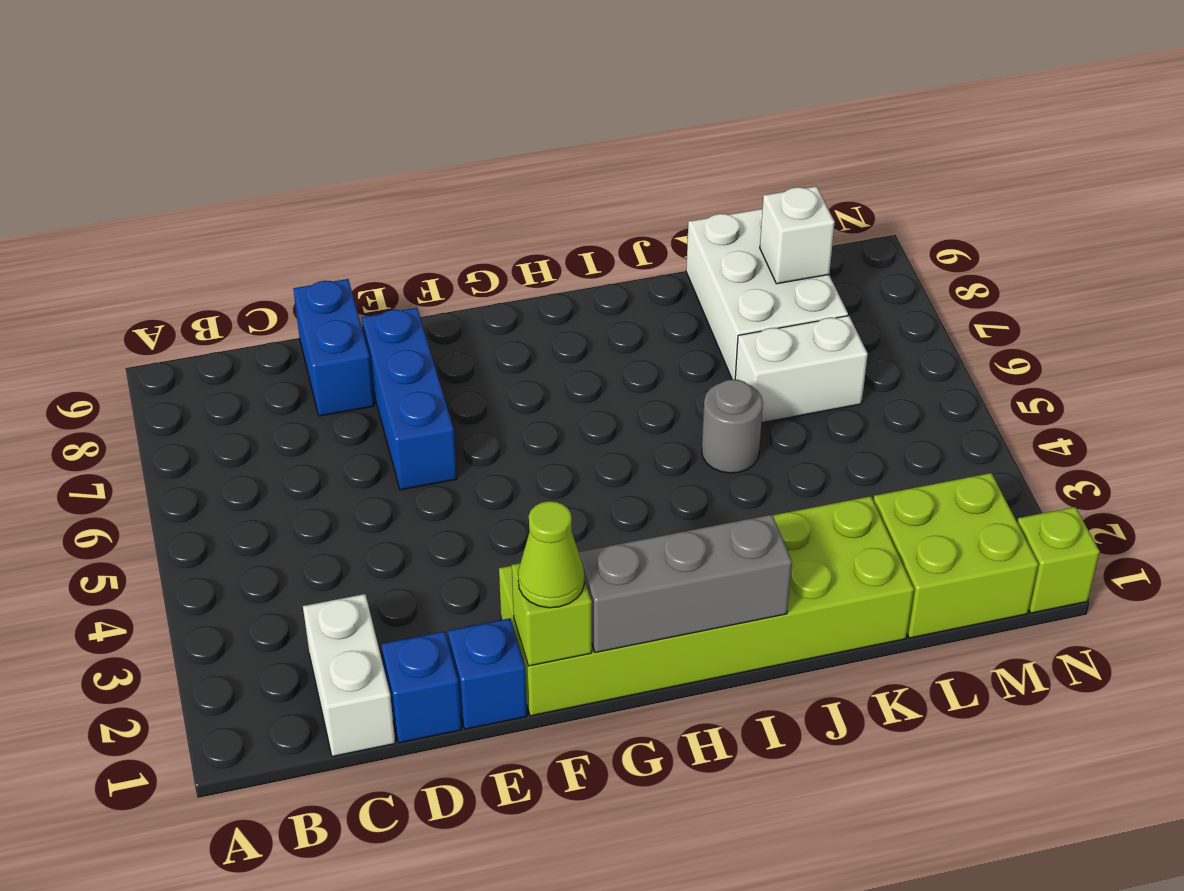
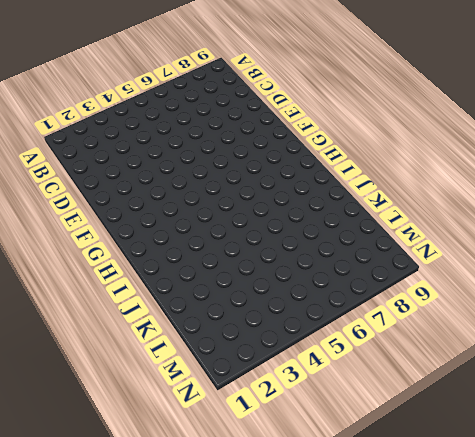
none -> white 1x2 brick [303,594,395,757]
none -> blue 1x1 brick [381,631,461,743]
none -> blue 1x2 brick [293,279,374,416]

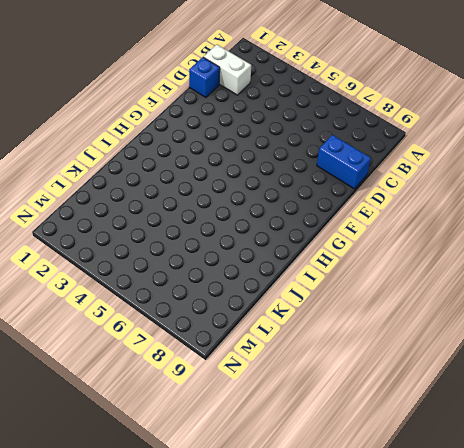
none -> blue 1x1 brick [448,618,527,729]
none -> blue 1x3 brick [362,308,457,490]
none -> lime 2x6 brick [499,496,914,716]

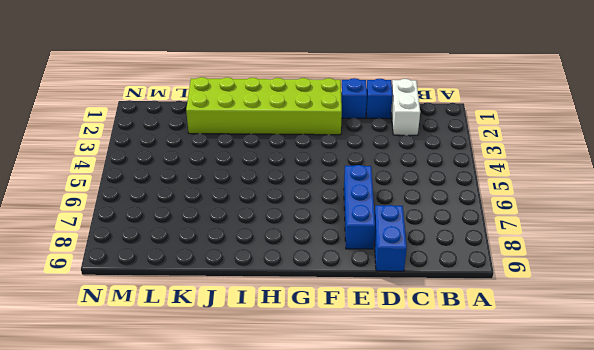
none -> grey 1x1 round brick [702,379,763,473]
none -> white 1x2 brick [735,316,868,423]
none -> white 2x3 brick [686,209,848,380]

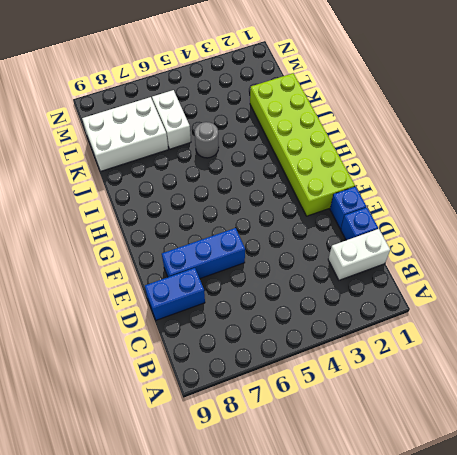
none -> lime 2x2 brick [873,473,1038,638]
none -> lime 1x1 brick [1017,507,1100,613]
none -> lime 1x1 brick [512,563,592,666]

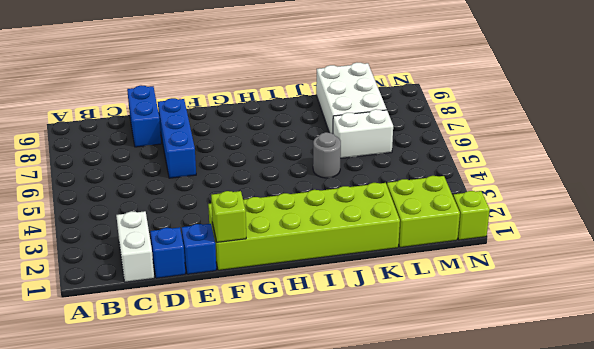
none -> grey 1x3 brick [579,515,792,653]
none -> white 1x1 brick [760,186,835,284]
none -> lime 1x1 cone [518,501,584,608]

